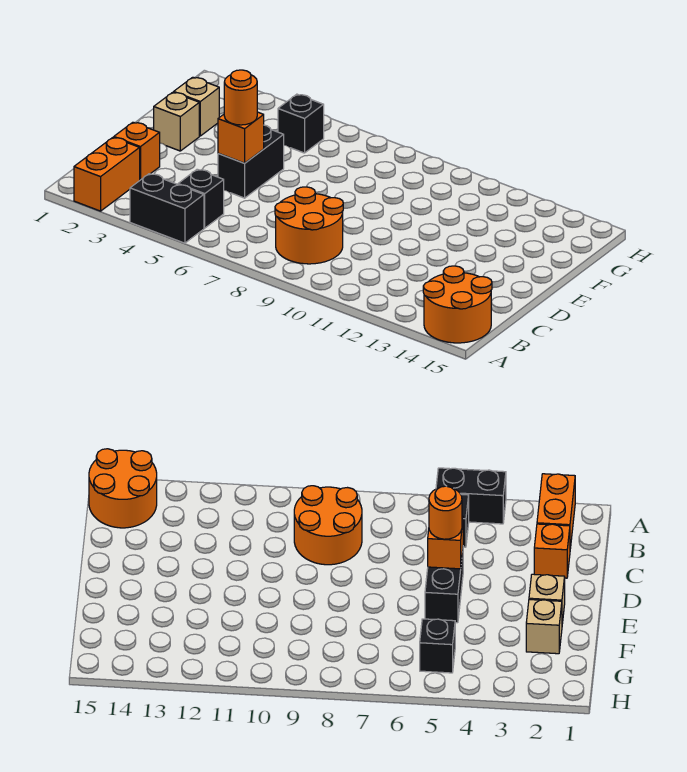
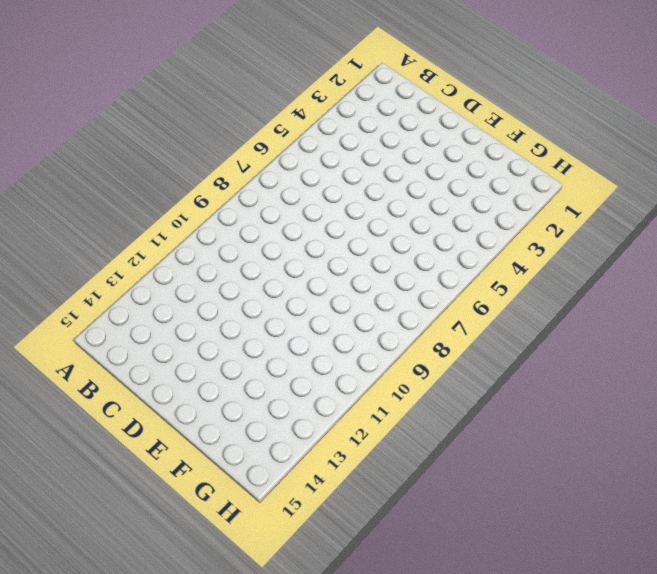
none -> orange 1x2 brick [74,137,140,211]
none -> black 1x2 brick [130,174,204,243]
none -> orange 2x2 round brick [423,266,492,343]

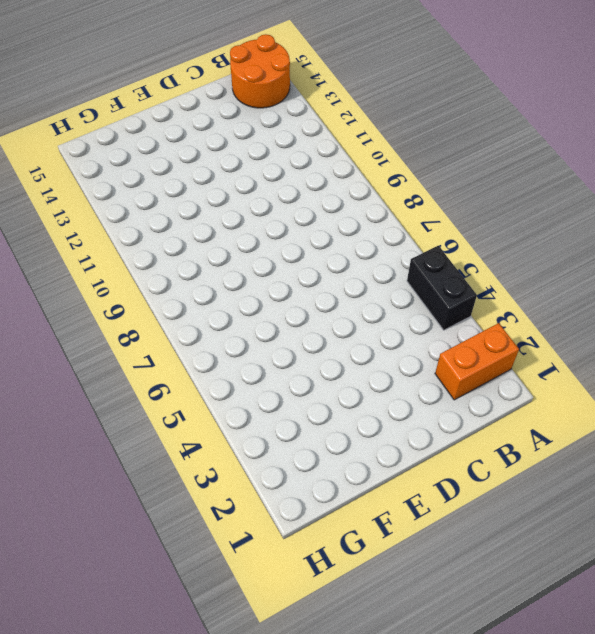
none -> black 1x1 brick [178,169,224,228]
none -> orange 2x2 round brick [275,187,343,264]
none -> orange 1x1 brick [114,122,160,180]

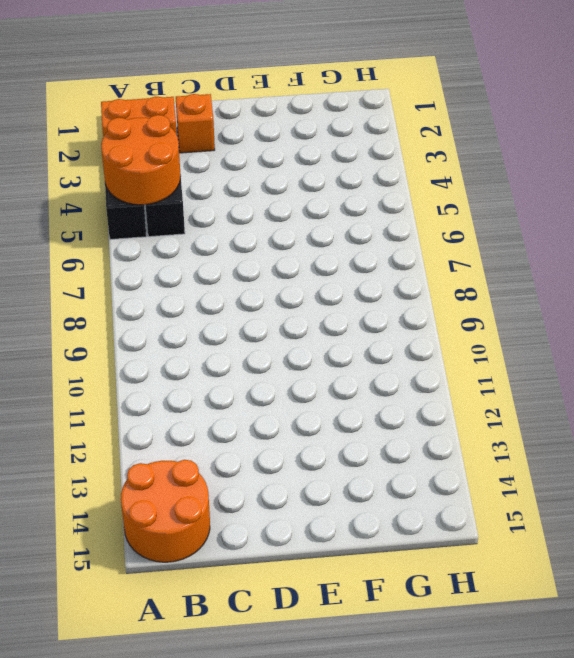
orange 2x2 round brick [101,115,181,205] -> orange 2x2 round brick moved to [275,187,343,264]
none -> black 1x2 brick [218,125,284,198]
none -> tan 1x1 brick [154,92,199,151]
none -> tan 1x1 brick [174,77,219,136]

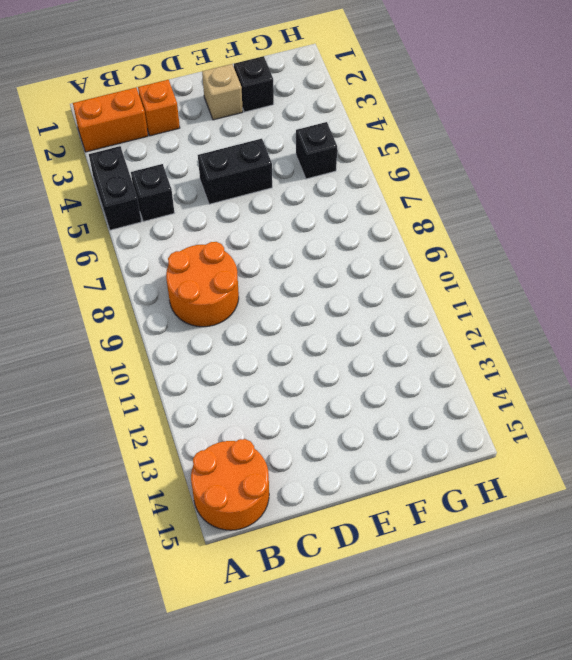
black 1x1 brick [234,56,274,112] -> tan 1x1 brick [174,77,219,136]
none -> orange 1x1 brick [218,112,264,163]
none -> orange 1x1 round brick [224,70,257,125]

